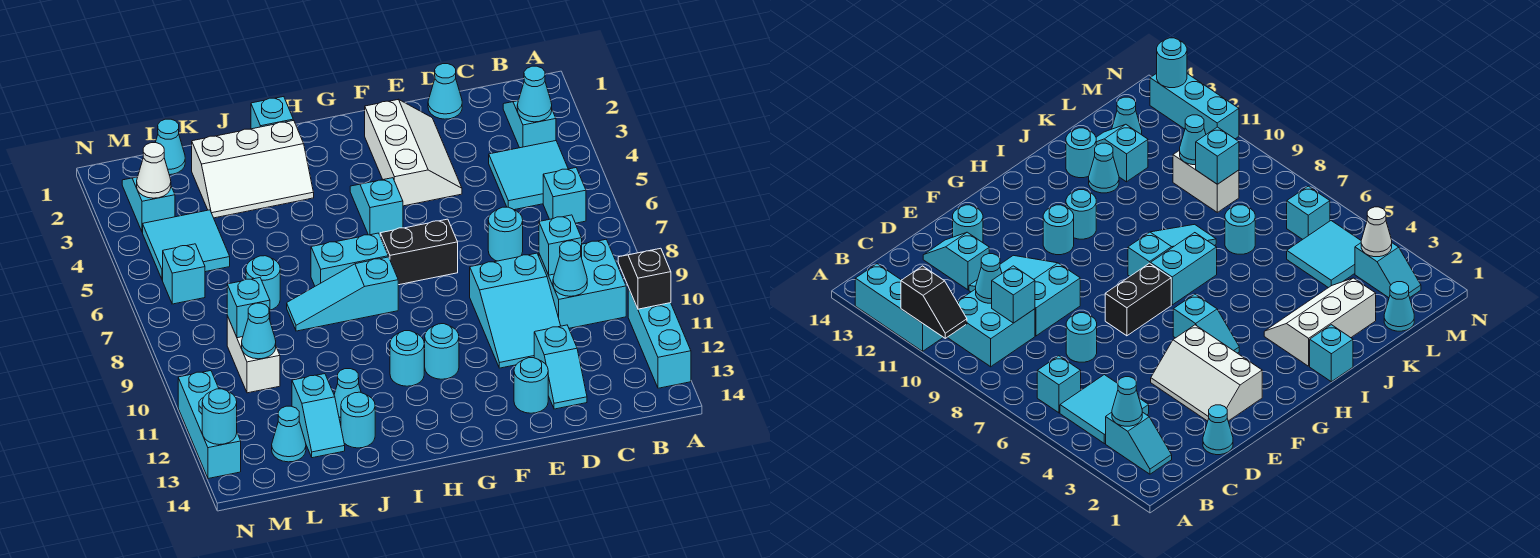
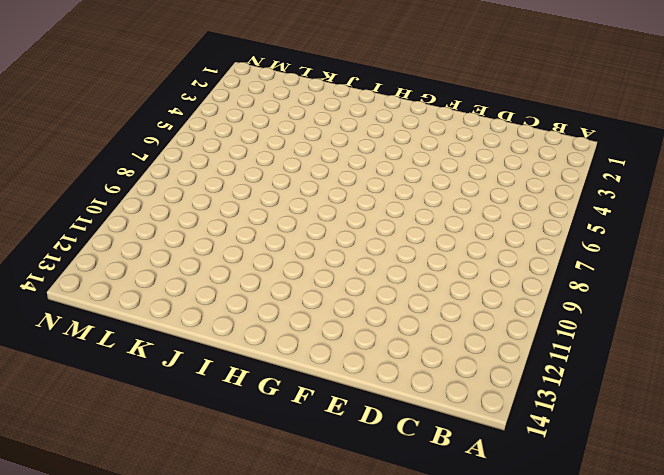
none -> cyan 1x3 brick [628,288,691,388]
none -> cyan 1x2 slope [503,101,556,148]
none -> cyan 2x2 tile [489,141,568,210]
none -> cyan 1x1 brick [543,168,586,223]

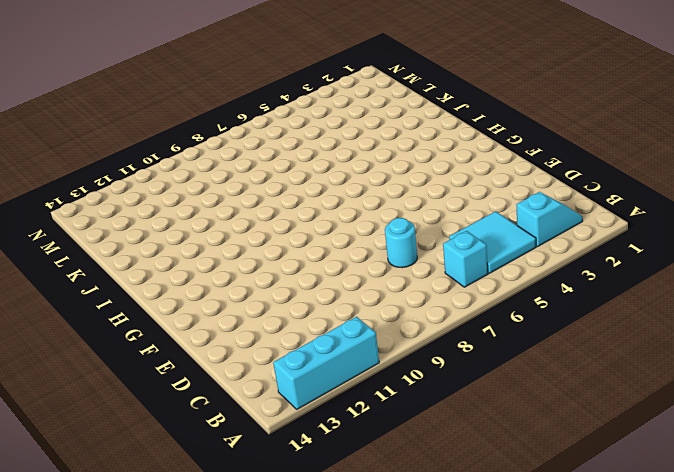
none -> cyan 2x2 brick [539,240,626,328]
none -> cyan 1x1 cone [428,64,462,119]
none -> cyan 2x3 slope [470,253,561,368]
none -> cyan 1x2 slope [534,325,587,409]

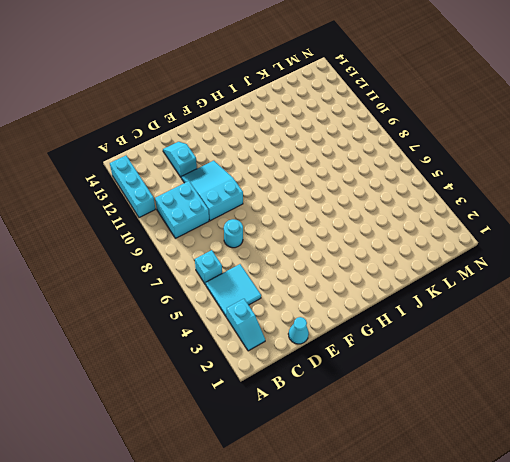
none -> white 2x3 slope [365,99,462,206]
none -> cyan 1x1 round brick [514,358,548,413]
none -> black 1x2 brick [380,219,458,285]
none -> cyan 1x2 slope [350,178,403,235]

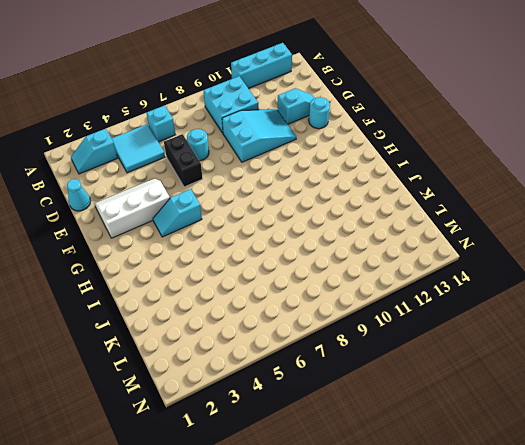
black 1x2 brick [164,134,203,187] -> black 1x2 brick moved to [380,219,458,285]
none -> cyan 1x1 round brick [425,324,459,379]
none -> cyan 1x2 brick [311,233,388,286]
none -> cyan 1x3 slope [287,257,398,331]
none -> cyan 1x1 round brick [390,331,424,386]

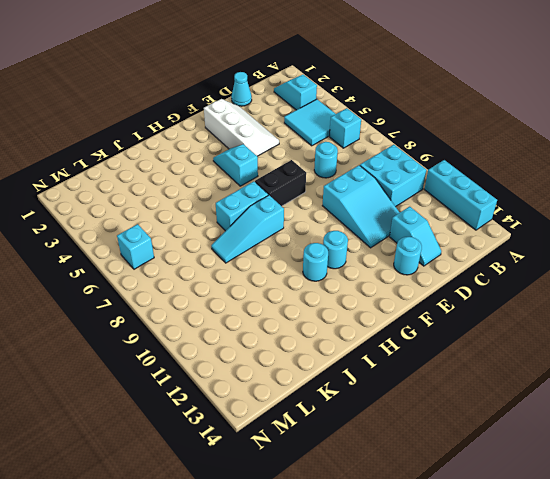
none -> cyan 1x1 brick [251,97,293,129]
none -> white 2x3 slope [192,120,314,218]
none -> cyan 1x1 cone [334,369,361,423]
none -> cyan 1x1 round brick [341,392,375,448]

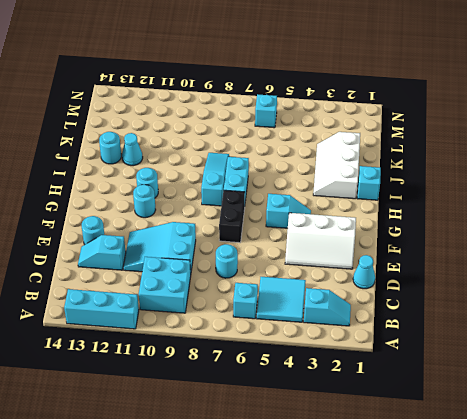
none -> cyan 1x1 round brick [246,256,280,310]
none -> cyan 1x2 slope [292,374,345,458]
none -> cyan 1x1 cone [155,119,185,175]
none -> cyan 2x2 tile [143,210,230,280]

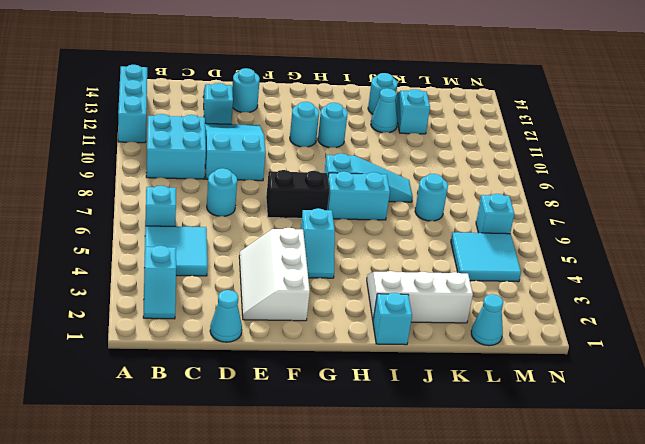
none -> white 1x2 brick [227,316,280,393]
none -> cyan 1x1 cone [272,406,306,462]
none -> cyan 1x2 slope [122,177,175,232]
none -> cyan 1x3 brick [178,371,241,479]

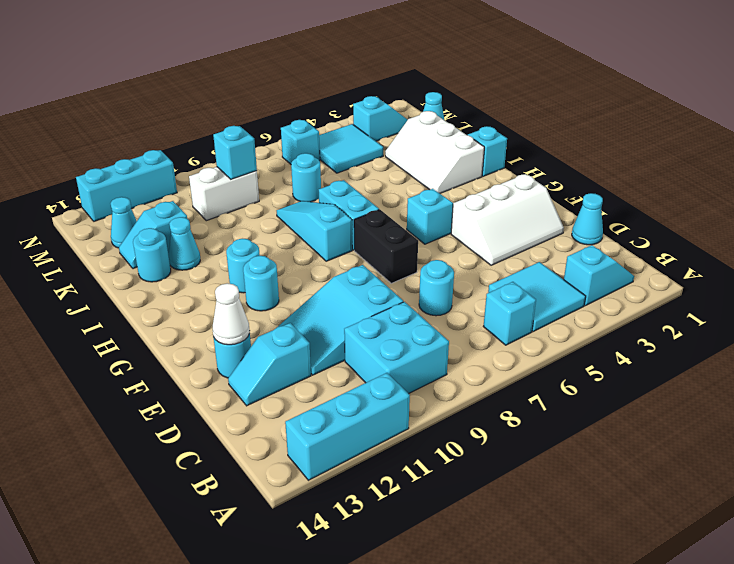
white 1x1 cone [213,283,250,345] -> white 1x1 cone moved to [137,143,171,198]
none -> black 1x2 slope [618,248,671,309]
none -> cyan 1x1 cone [517,66,552,122]
none -> cyan 1x1 brick [539,215,582,275]
none -> cyan 1x1 cone [553,241,587,296]

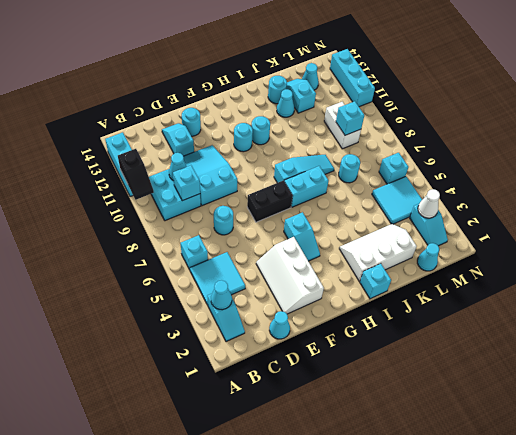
none -> cyan 1x1 cone [242,303,276,359]
none -> cyan 1x1 round brick [202,389,237,445]

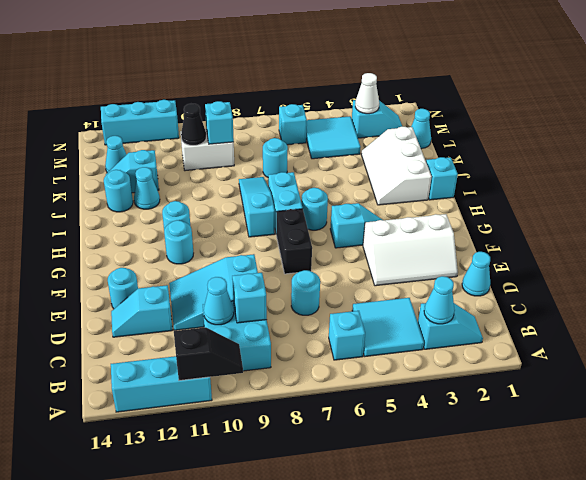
cyan 1x1 round brick [302,188,328,230] -> cyan 1x1 round brick moved to [202,389,237,445]
black 1x1 cone [181,104,206,145] -> cyan 1x1 cone [242,303,276,359]

